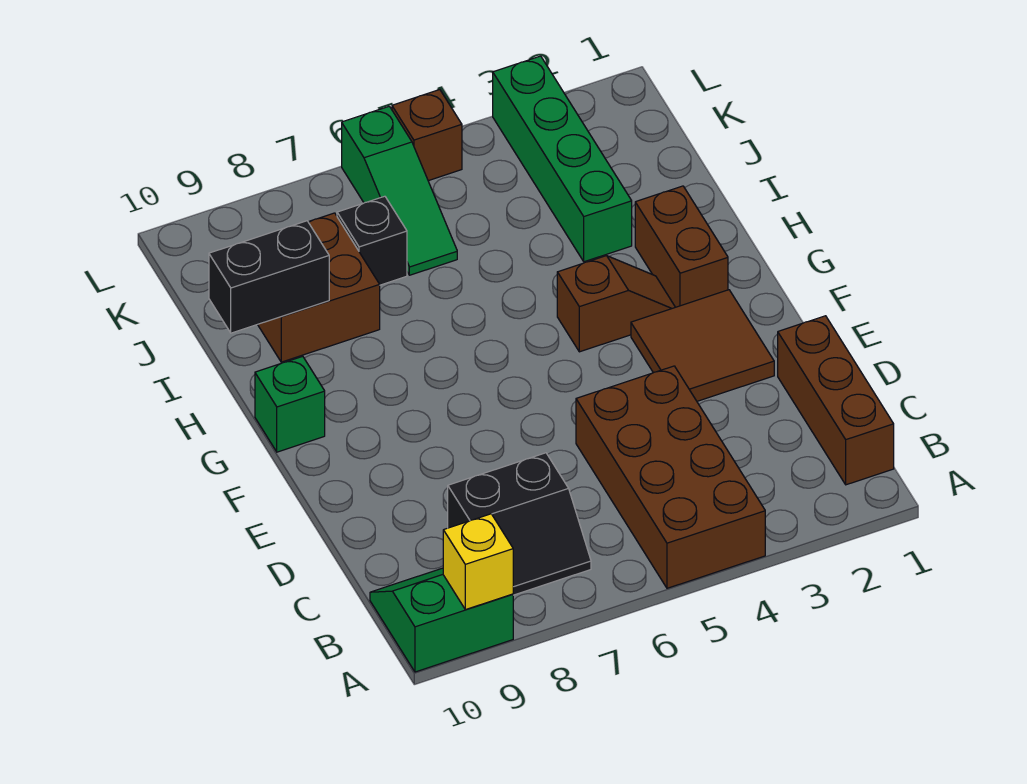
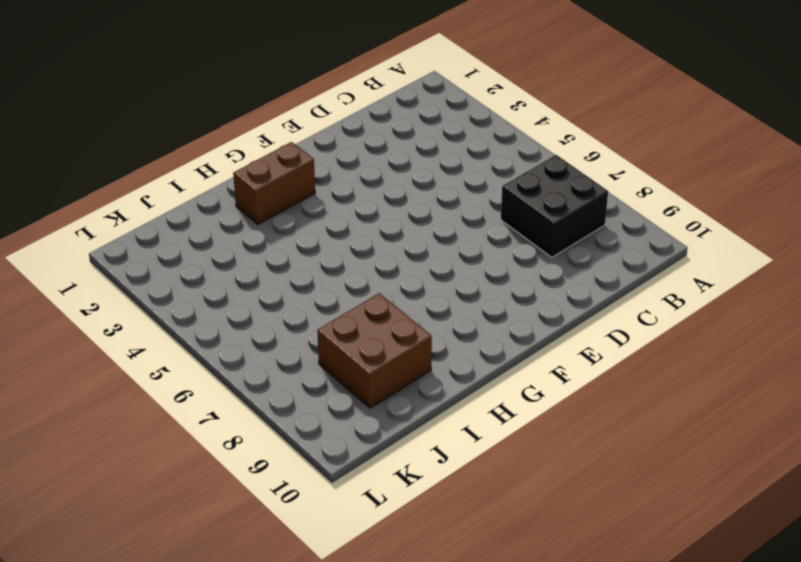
black 2x2 brick [501,155,608,257] -> black 2x2 slope [448,453,591,595]
none -> brown 2x4 brick [576,366,765,588]
none -> green 2x2 slope [370,568,513,672]
none -> brown 1x3 brick [778,316,894,485]

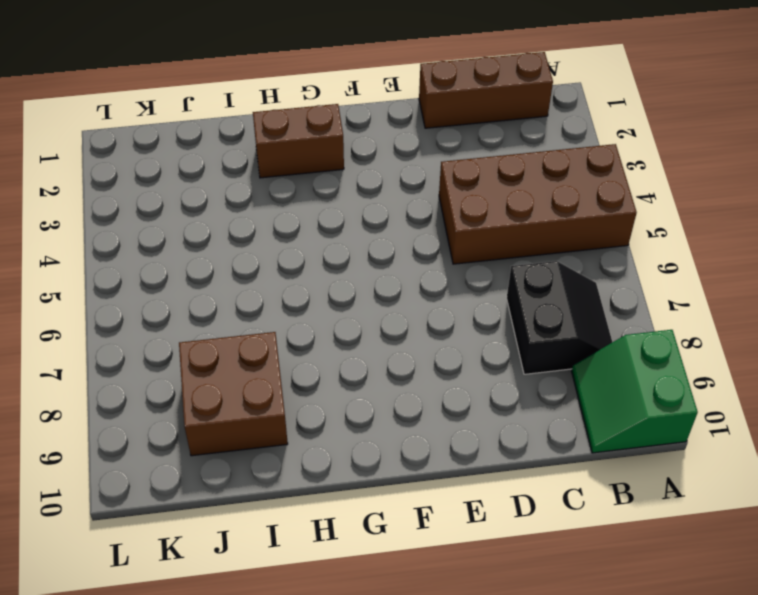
none -> brown 2x2 tile [631,290,774,401]
none -> brown 1x2 slope [557,256,675,352]
none -> green 1x1 brick [255,356,325,452]

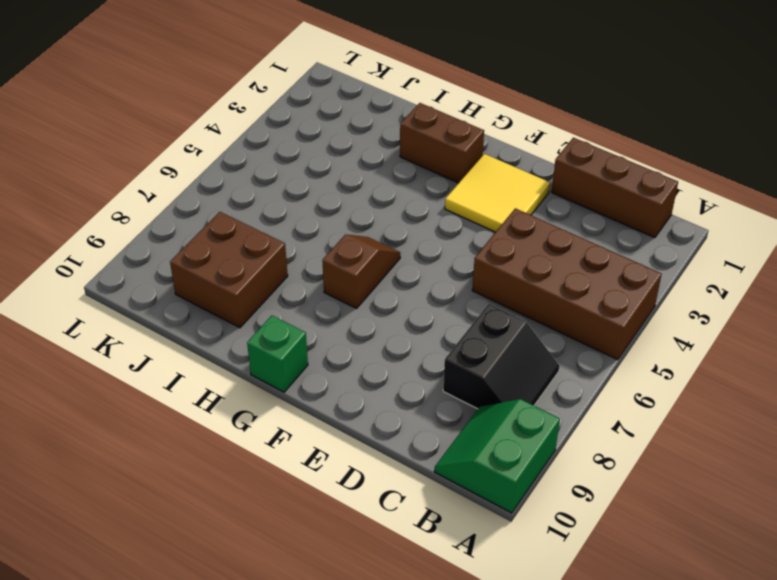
yellow 2x2 tile [445,154,550,232] -> brown 2x2 tile [631,290,774,401]
brown 1x2 slope [322,234,400,308] -> brown 1x2 slope moved to [557,256,675,352]
none -> green 1x4 brick [493,56,632,262]
none -> green 1x3 slope [342,106,457,275]
none -> black 1x1 brick [337,196,407,285]

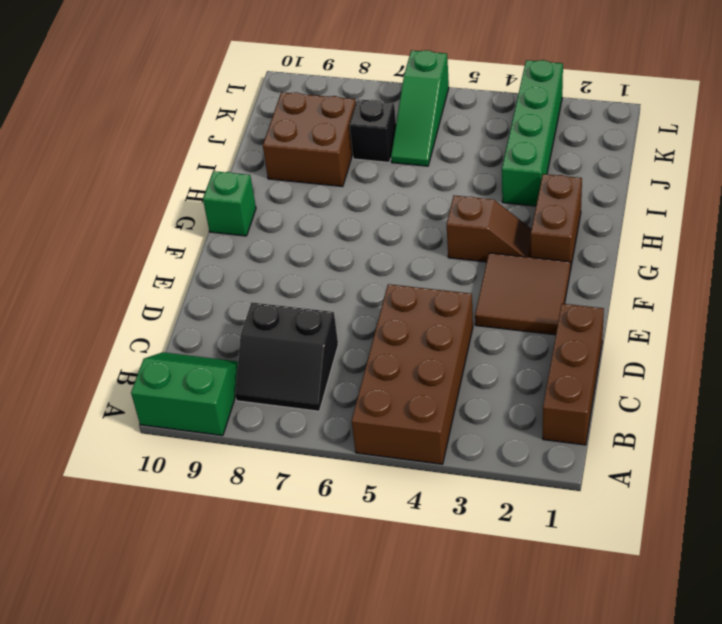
none -> brown 1x1 brick [392,90,462,181]
none -> yellow 1x1 brick [443,514,513,610]
none -> black 1x2 brick [209,221,329,333]

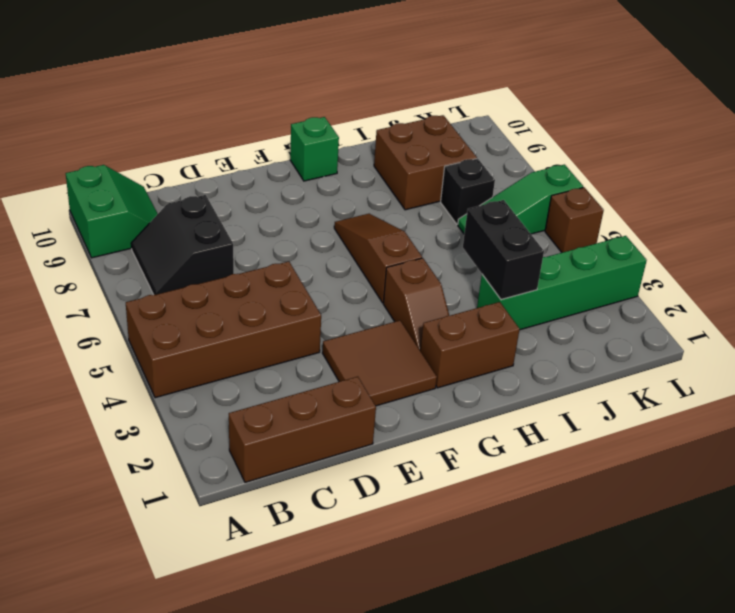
brown 1x3 slope [334,214,422,303] -> none
black 1x2 brick [463,200,544,300] -> black 1x2 brick moved to [209,221,329,333]
none -> yellow 1x1 brick [443,514,513,610]

